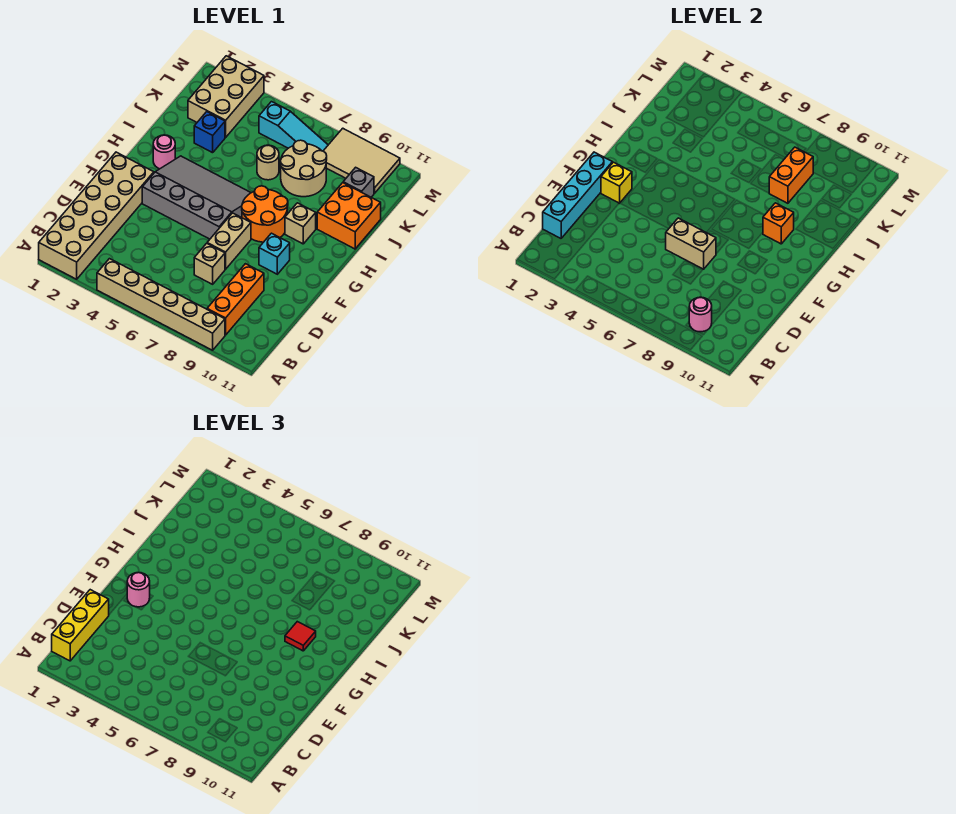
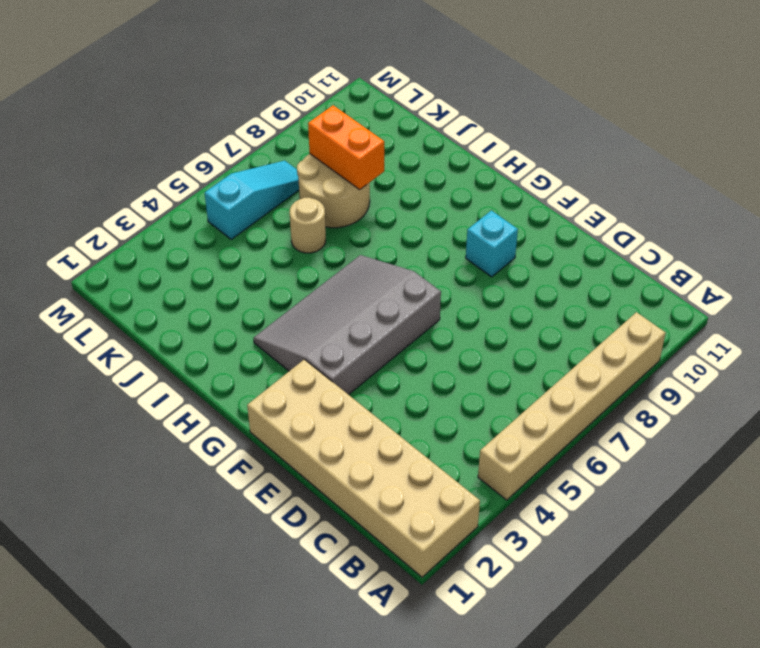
none -> orange 1x3 brick [207,264,264,335]
none -> tan 1x1 brick [194,243,225,284]
none -> tan 1x2 brick [207,213,251,269]

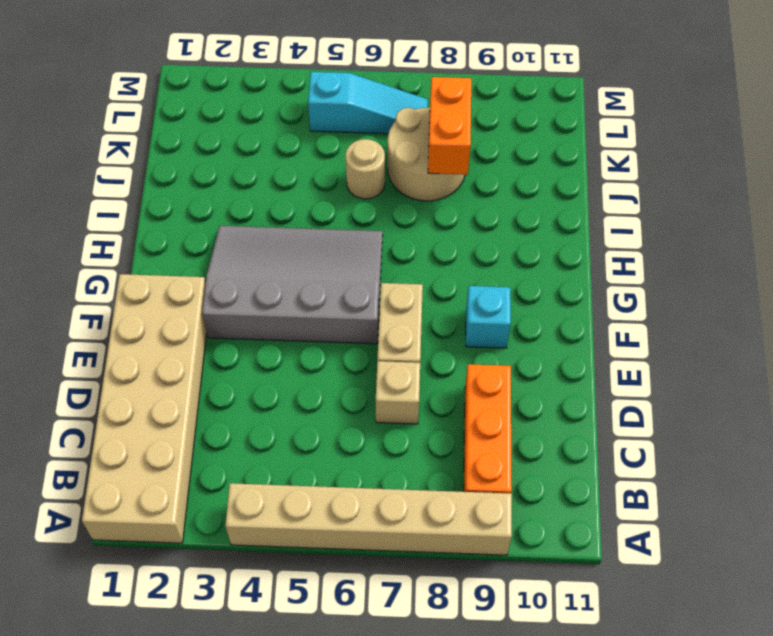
none -> orange 2x2 round brick [242,186,288,242]
none -> pink 1x1 round brick [153,135,175,169]
none -> tan 1x1 brick [285,203,316,244]

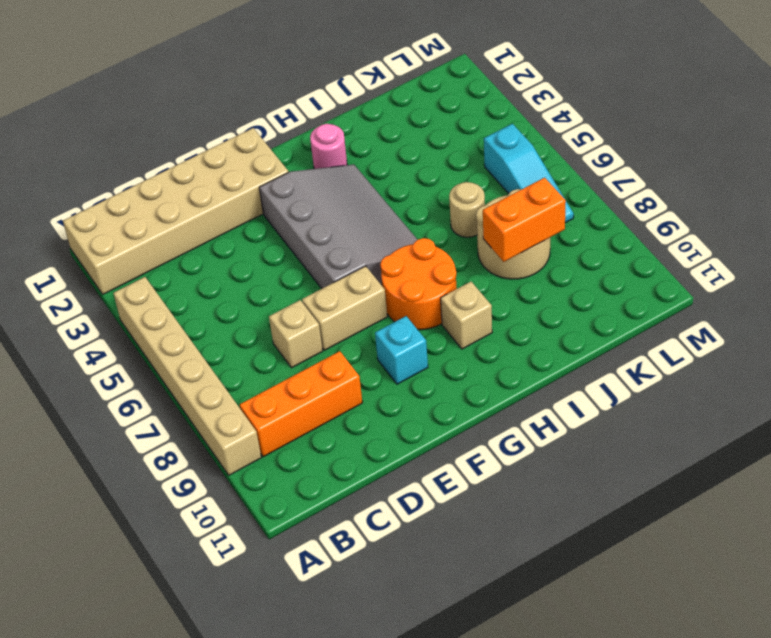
none -> orange 2x2 brick [317,183,381,249]
none -> blue 1x1 brick [194,112,225,153]
none -> tan 2x3 brick [188,56,264,137]

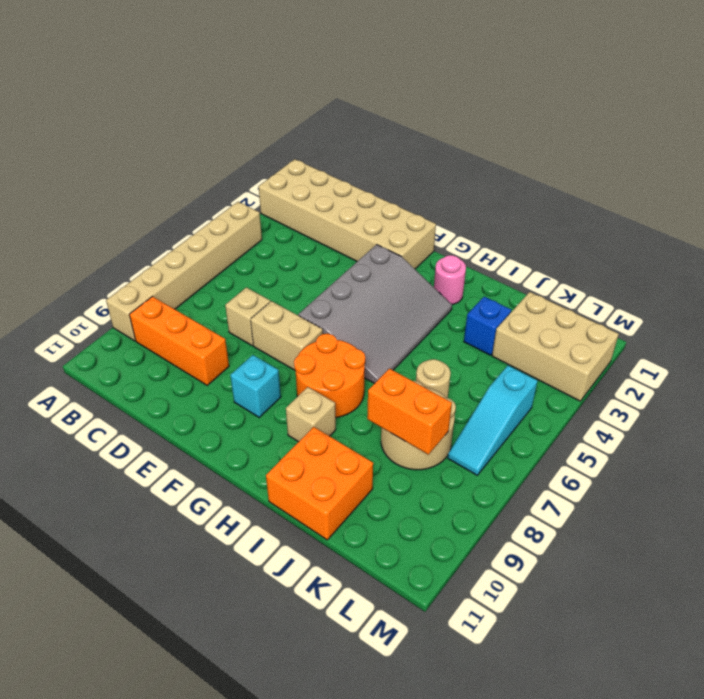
none -> grey 1x1 brick [343,167,374,197]
none -> tan 2x3 tile [324,128,400,193]
none -> pink 1x1 round brick [689,297,712,332]

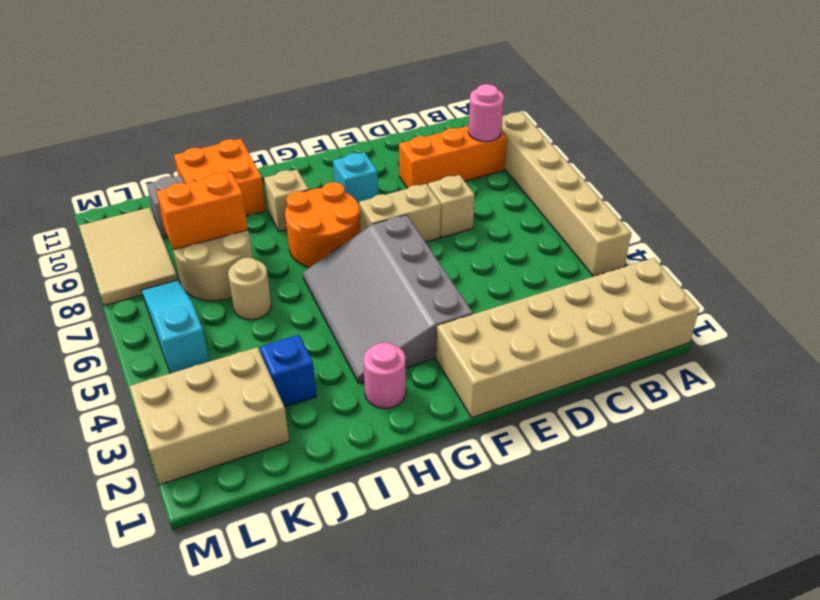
none -> cyan 1x4 brick [543,152,612,238]
none -> tan 1x2 brick [666,218,716,269]
none -> yellow 1x1 brick [601,162,632,203]

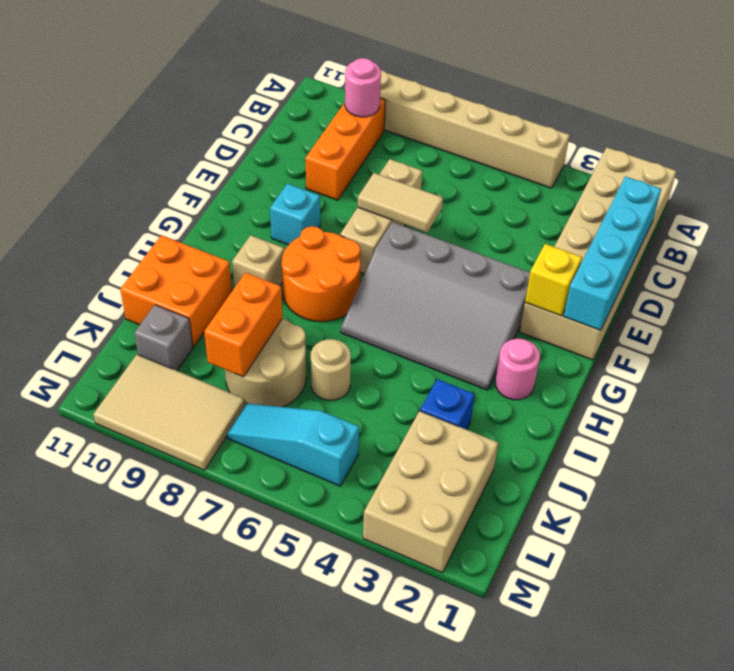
tan 1x2 tile [358,173,443,233] -> tan 1x2 brick [666,218,716,269]
none -> orange 1x1 brick [763,203,794,244]
none -> yellow 1x3 brick [52,590,109,661]
none -> pink 1x1 round brick [127,573,150,607]

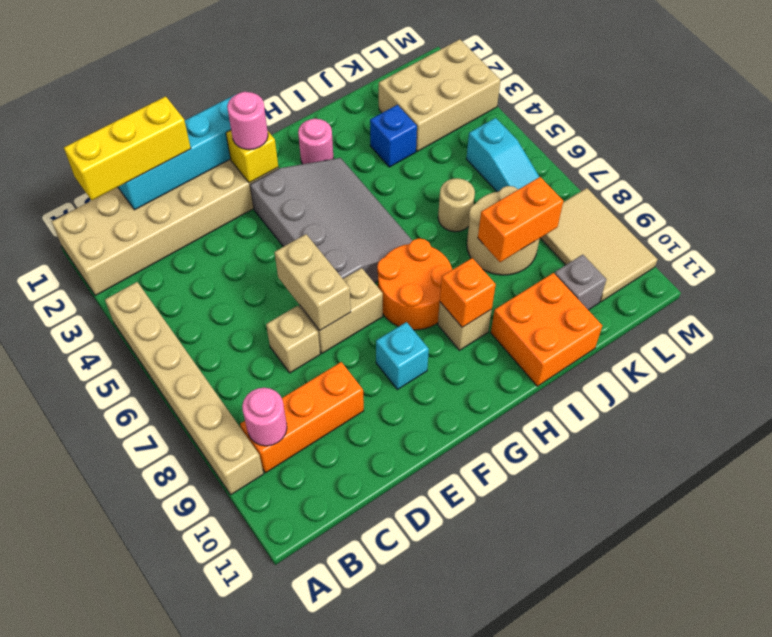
none -> red 1x1 tile [285,622,316,651]

